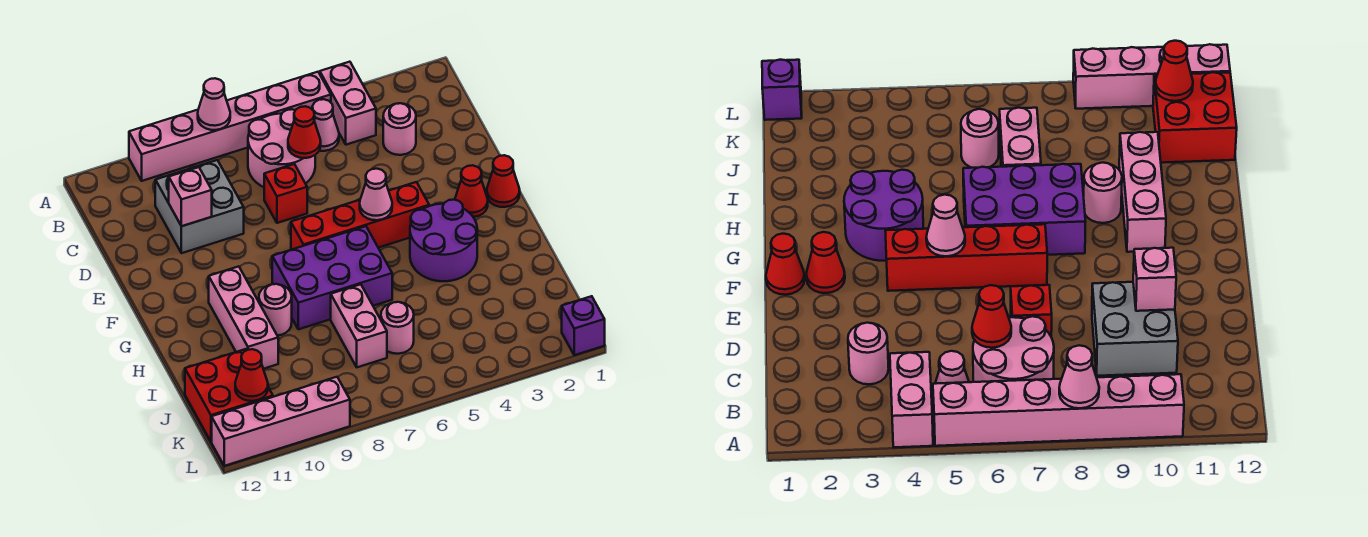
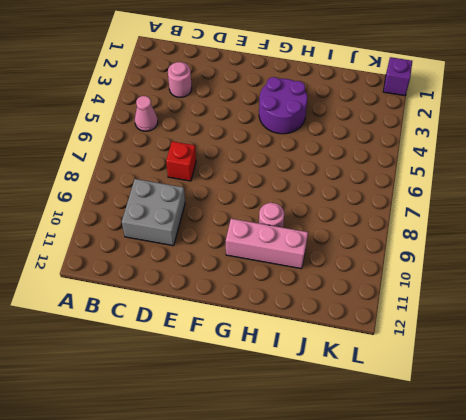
none -> pink 1x2 brick [320,62,376,145]
none -> pink 1x6 brick [129,72,331,181]
none -> pink 2x2 round brick [248,109,315,187]

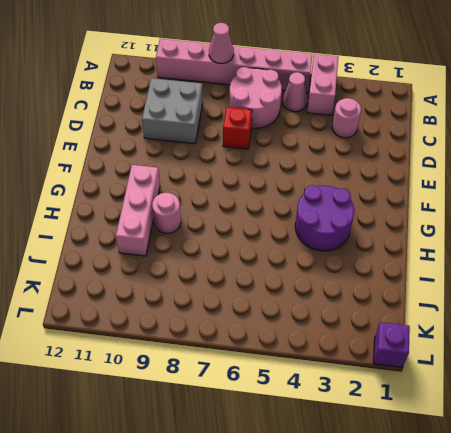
none -> red 1x1 cone [487,155,520,207]
none -> red 1x1 cone [455,165,488,217]
none -> red 1x4 brick [291,182,429,250]

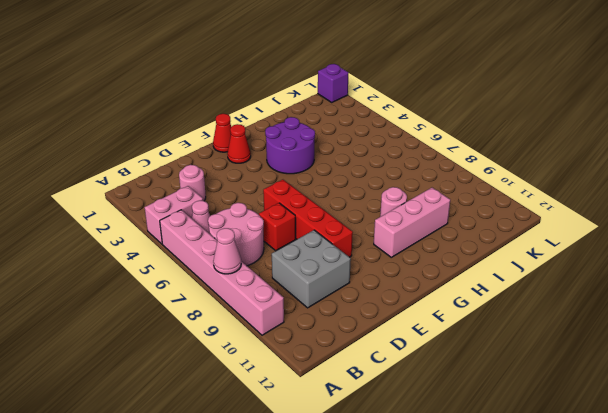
red 1x4 brick [263,180,353,257] -> red 1x4 brick moved to [291,182,429,250]
none -> purple 2x3 brick [272,226,392,329]
none -> pink 1x2 brick [331,284,387,367]
none -> pink 1x1 round brick [381,302,414,354]

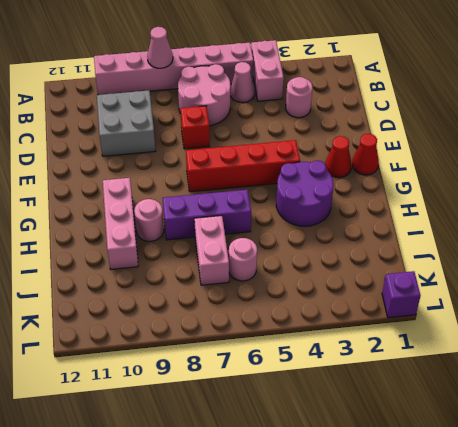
purple 1x3 brick [163,190,251,240] -> purple 2x3 brick [272,226,392,329]
none -> red 2x2 brick [185,349,273,442]
none -> pink 1x4 brick [212,377,350,466]
none -> red 1x1 cone [288,106,321,158]

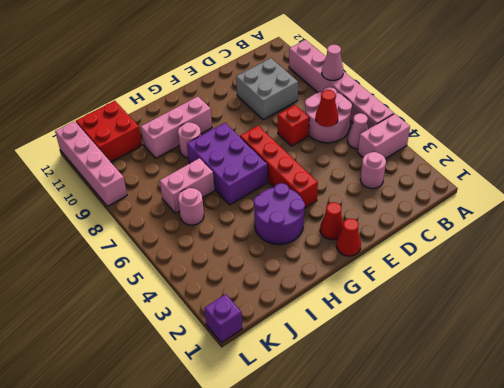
none -> pink 1x1 brick [169,167,212,226]
none -> pink 1x1 cone [360,169,392,220]
none -> red 1x1 cone [235,349,268,401]

